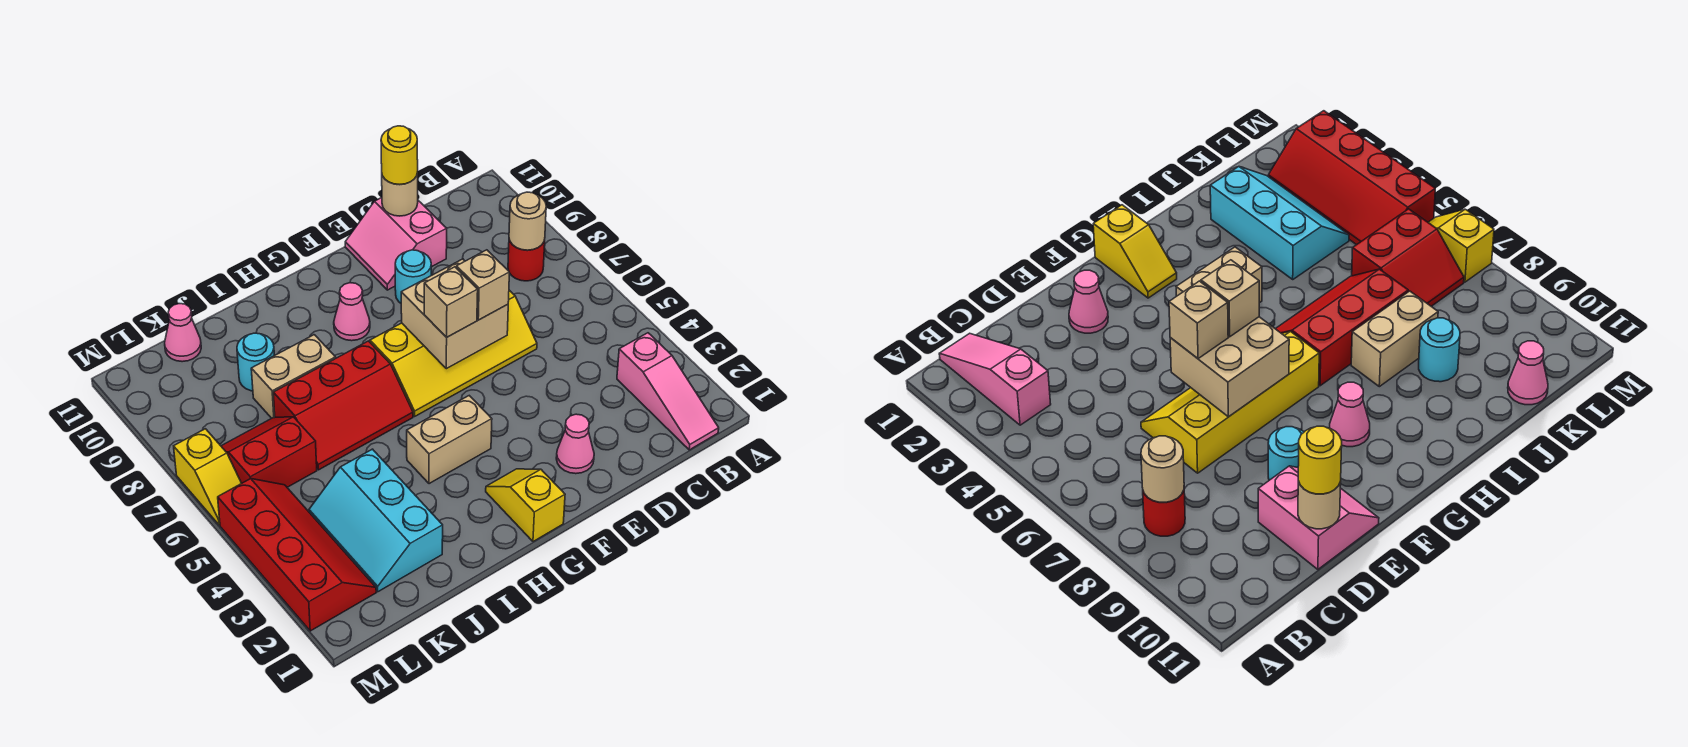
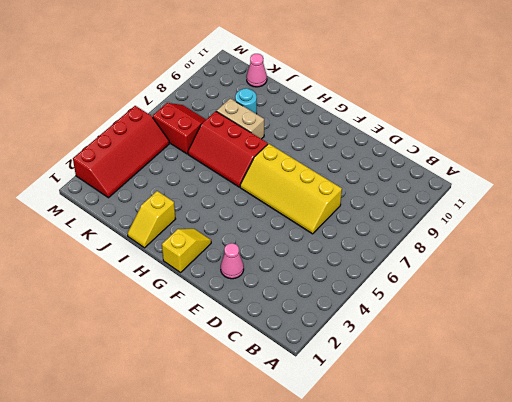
yellow 1x2 slope [128,191,175,248] -> yellow 1x2 slope moved to [174,429,241,525]
none -> pink 1x3 slope [617,333,719,450]
none -> red 1x1 round brick [508,240,545,281]
none -> pink 2x2 slope [345,198,447,290]

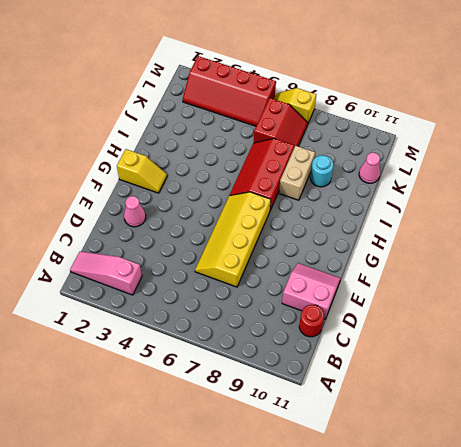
red 1x1 round brick [299,305,324,337] -> red 1x1 round brick moved to [508,240,545,281]
none -> cyan 1x1 round brick [395,250,431,303]
none -> tan 1x2 brick [407,396,492,484]
none -> pink 1x1 cone [334,283,370,341]

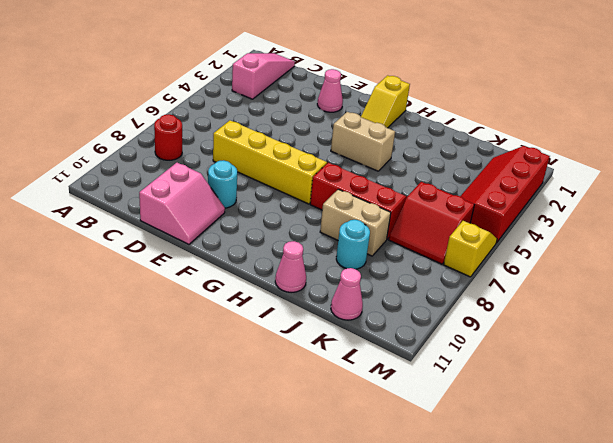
pink 1x1 cone [275,241,306,292] -> pink 1x1 cone moved to [334,283,370,341]
none -> cyan 2x3 slope [309,449,443,592]
none -> tan 1x1 round brick [509,192,546,250]
none -> tan 1x1 round brick [382,172,418,216]

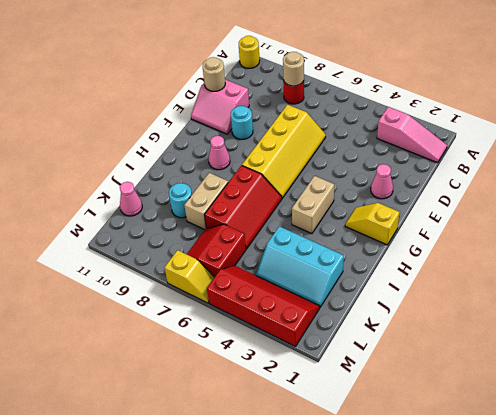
yellow 1x1 round brick [239,36,260,68] -> yellow 1x1 round brick moved to [381,126,418,185]
none -> tan 2x2 brick [401,259,508,369]
none -> tan 1x1 brick [456,250,509,320]
none -> tan 1x1 brick [424,267,478,337]

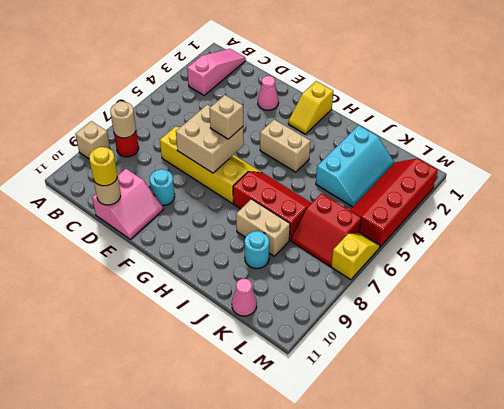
tan 1x1 brick [75,121,110,159] -> tan 1x1 brick moved to [456,250,509,320]
none -> pink 1x1 cone [334,283,370,341]

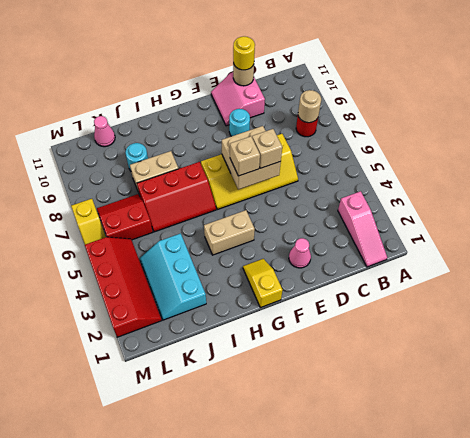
none -> pink 1x1 cone [334,283,370,341]

